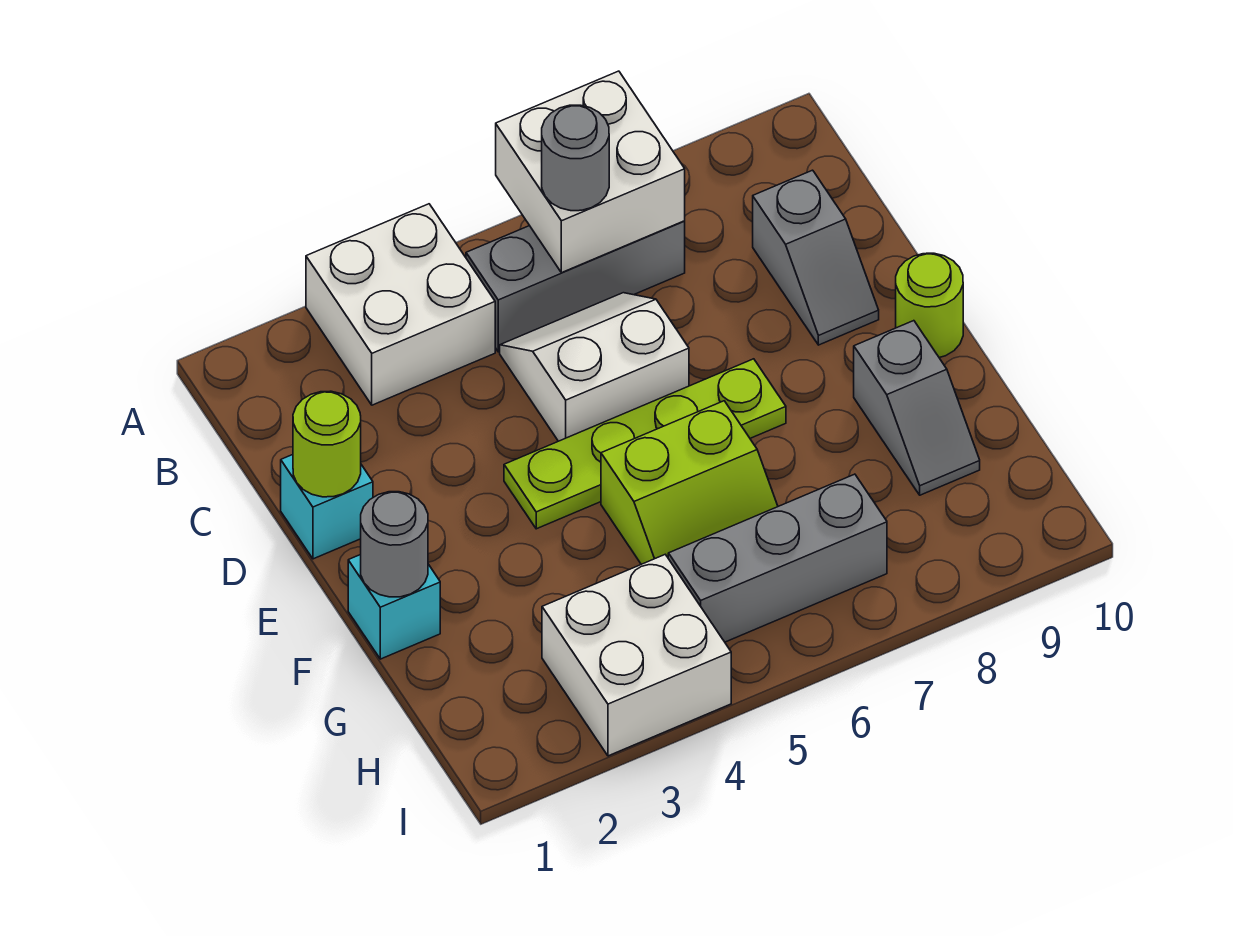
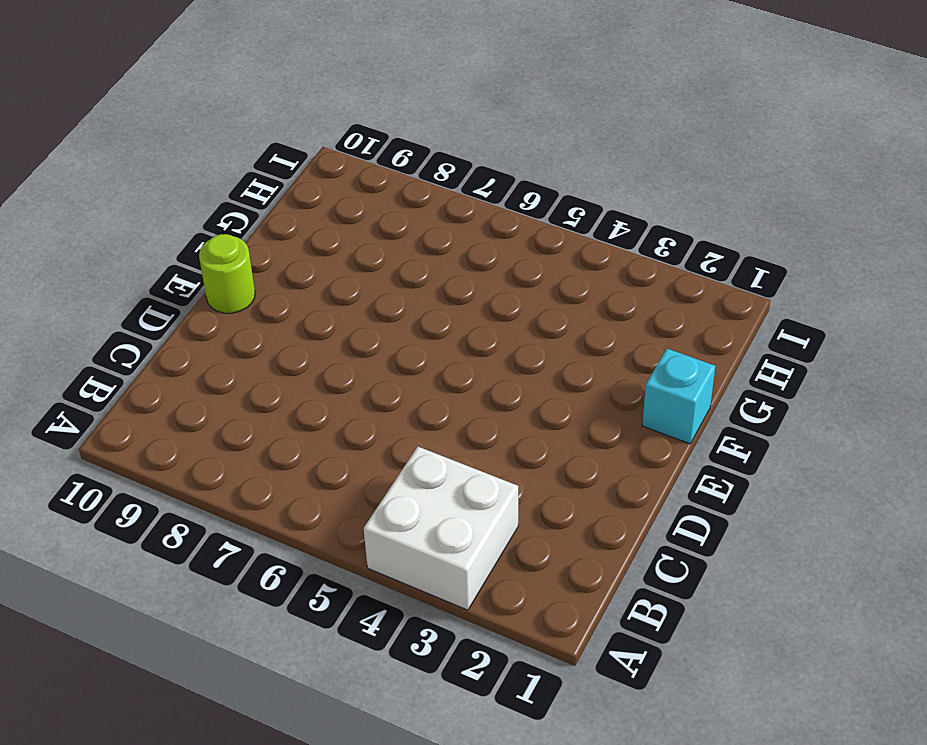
none -> grey 1x3 brick [466,221,685,352]
none -> white 2x2 slope [500,293,689,441]
none -> grey 1x2 slope [753,170,879,345]

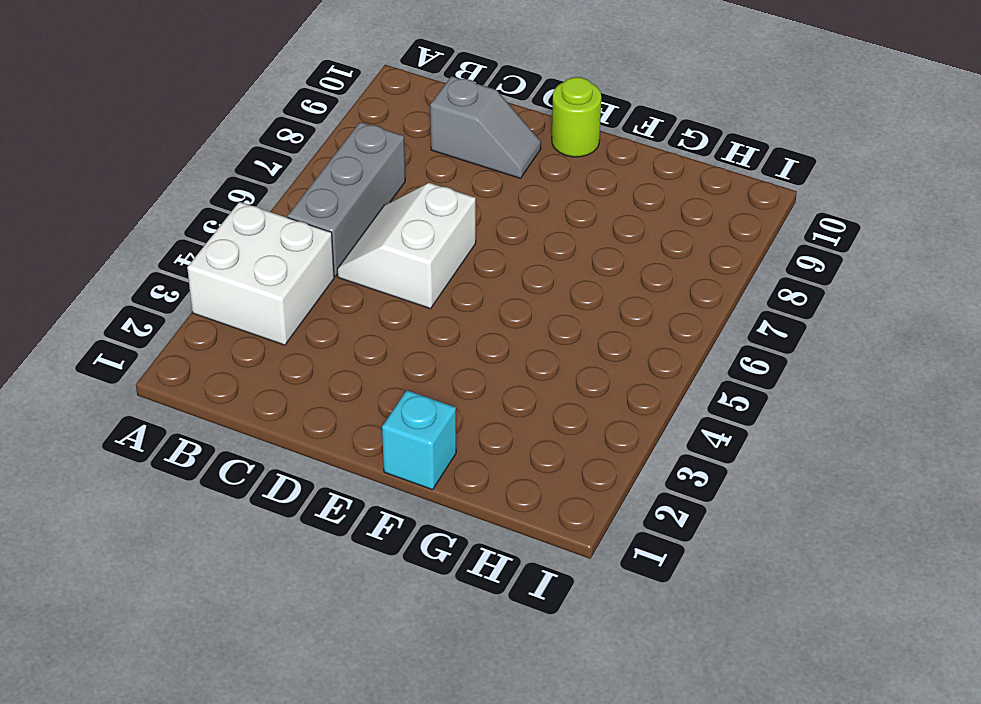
none -> cyan 1x1 brick [281,455,373,559]
none -> lime 1x4 plate [504,359,786,529]
none -> lime 2x2 slope [601,401,778,564]

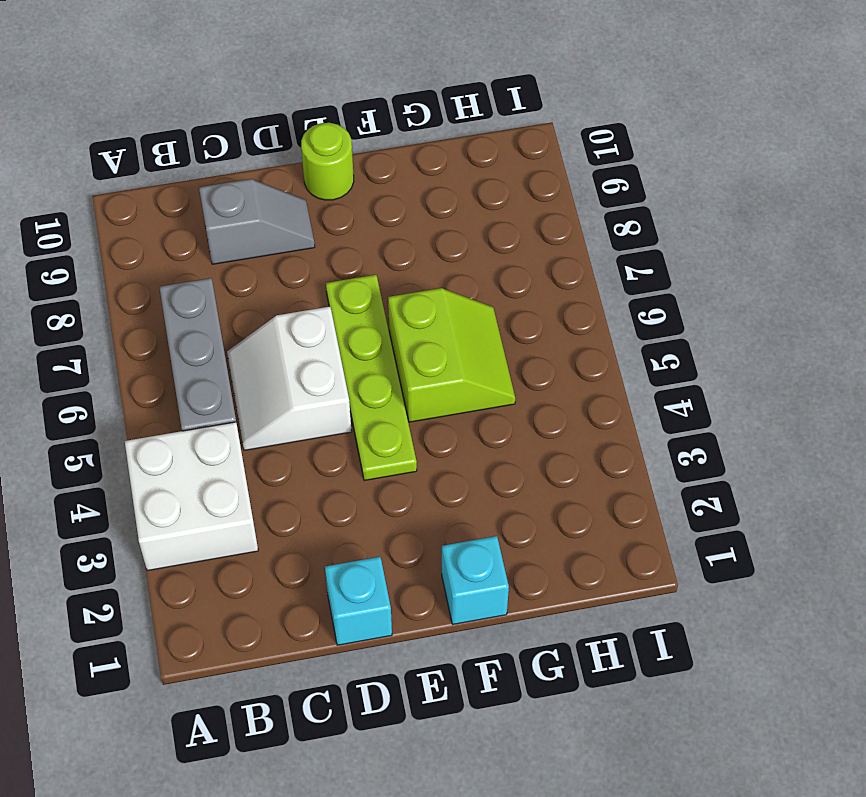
none -> grey 1x2 slope [854,321,980,495]
none -> white 2x2 brick [542,555,731,756]
none -> grey 1x3 brick [668,474,887,642]

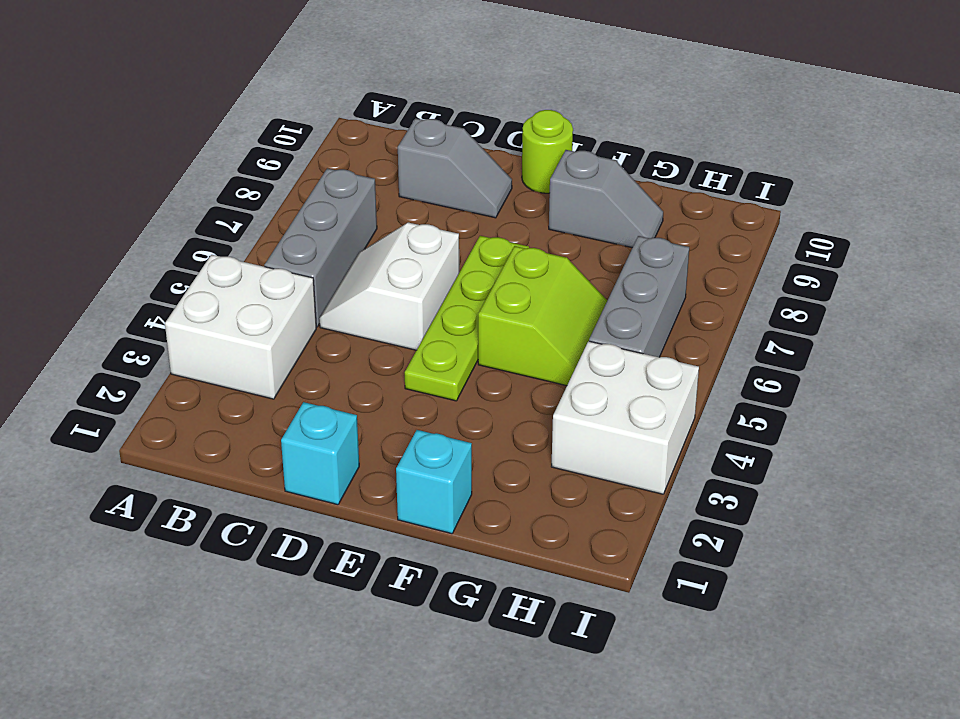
none -> white 2x2 brick [496,71,685,273]
none -> lime 1x1 round brick [293,391,361,497]
none -> grey 1x1 round brick [361,492,428,597]

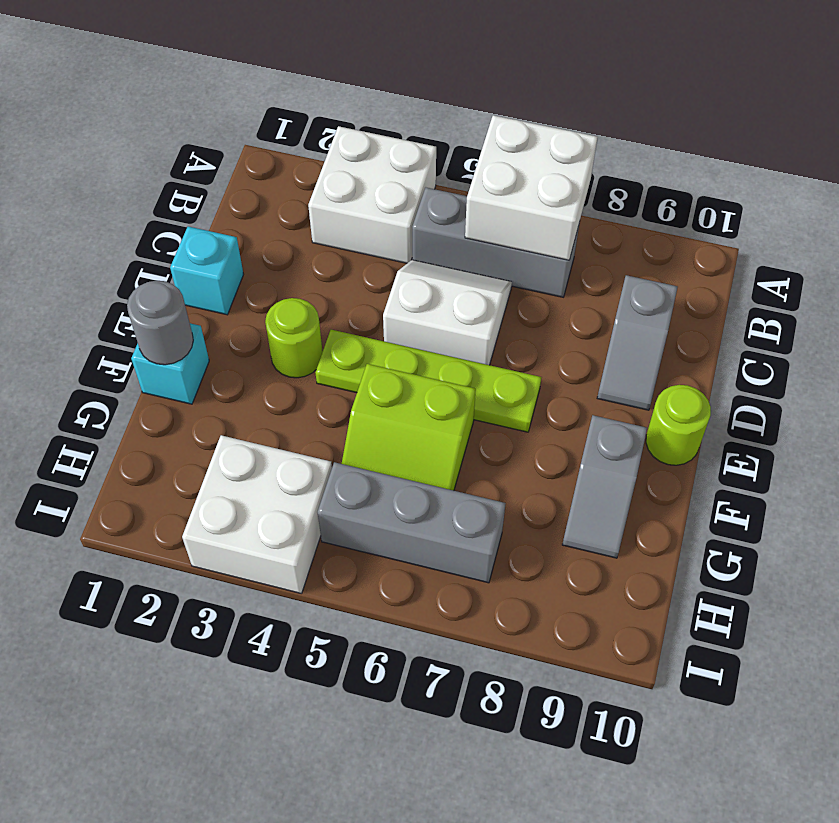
lime 1x1 round brick [265,298,323,378] -> lime 1x1 round brick moved to [293,391,361,497]
none -> grey 1x1 round brick [542,105,609,211]

